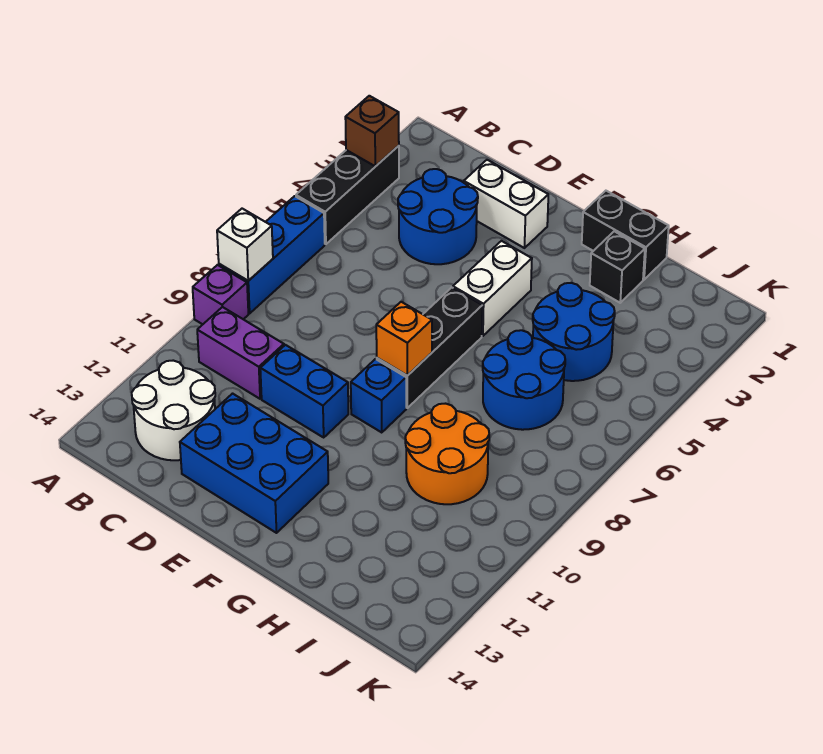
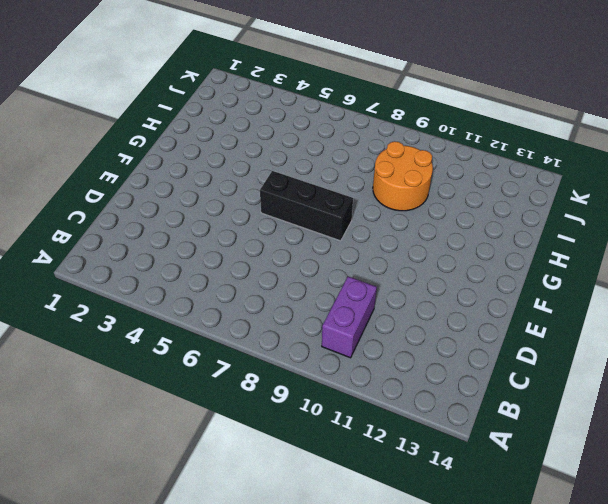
none -> black 1x3 brick [296,146,399,244]
none -> blue 1x3 brick [219,196,325,313]
none -> purple 1x1 brick [193,265,248,324]

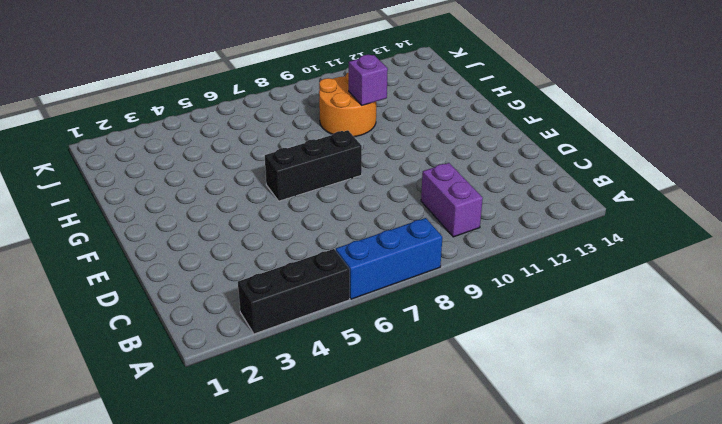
purple 1x1 brick [349,55,388,105] -> purple 1x1 brick moved to [193,265,248,324]
none -> white 2x2 round brick [132,361,215,460]
none -> blue 2x2 round brick [398,169,478,264]
none -> white 1x2 brick [464,160,548,248]

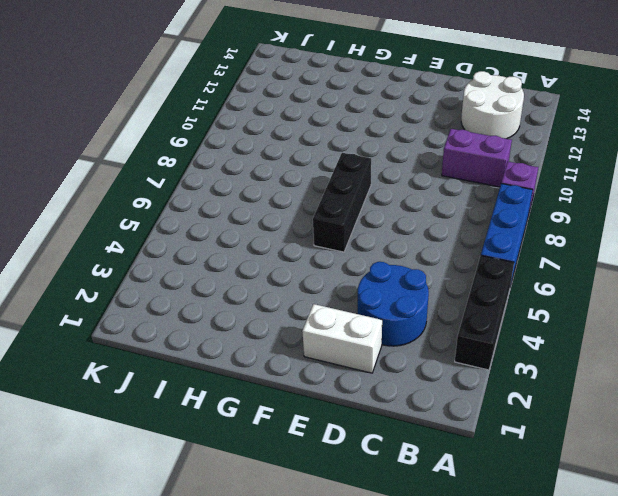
none -> blue 1x2 brick [260,345,348,437]
none -> blue 2x3 brick [180,394,328,533]
none -> white 1x2 brick [453,241,532,336]

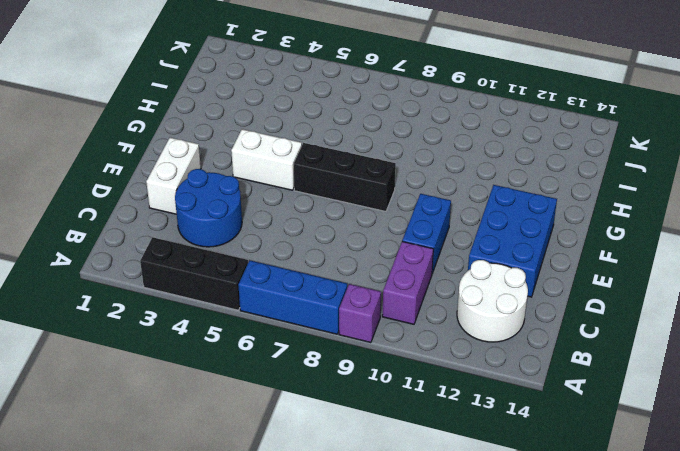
none -> blue 1x1 brick [351,359,406,433]
none -> black 1x2 brick [582,191,669,280]
none -> black 1x1 brick [590,231,645,303]

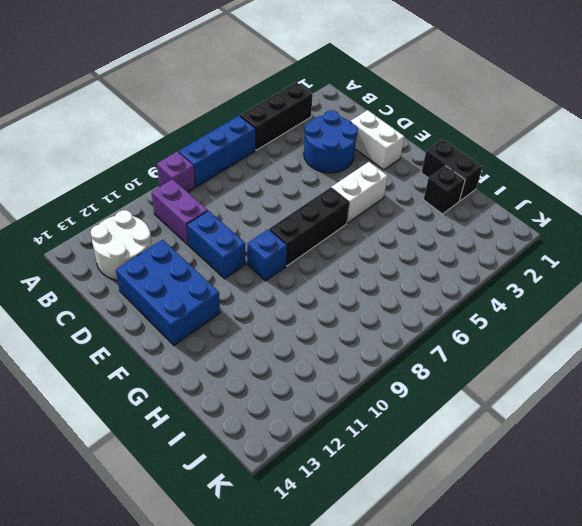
none -> blue 2x2 round brick [533,283,615,381]
none -> blue 2x2 round brick [483,330,565,430]
none -> orange 2x2 round brick [405,404,489,504]

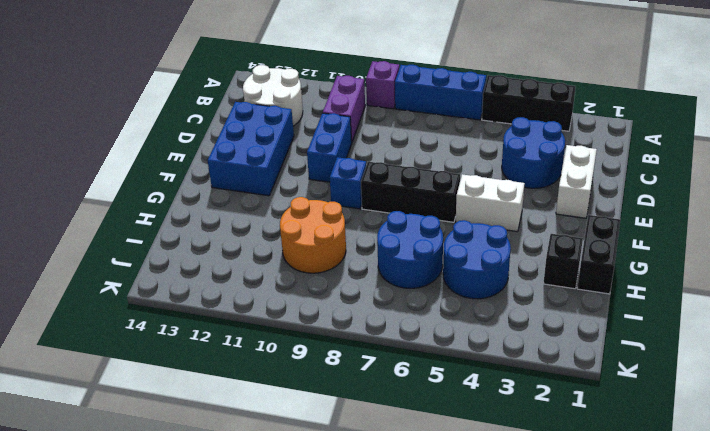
none -> brown 1x1 brick [345,96,399,166]
none -> white 1x1 brick [217,209,273,281]
none -> orange 1x1 brick [376,302,432,376]

